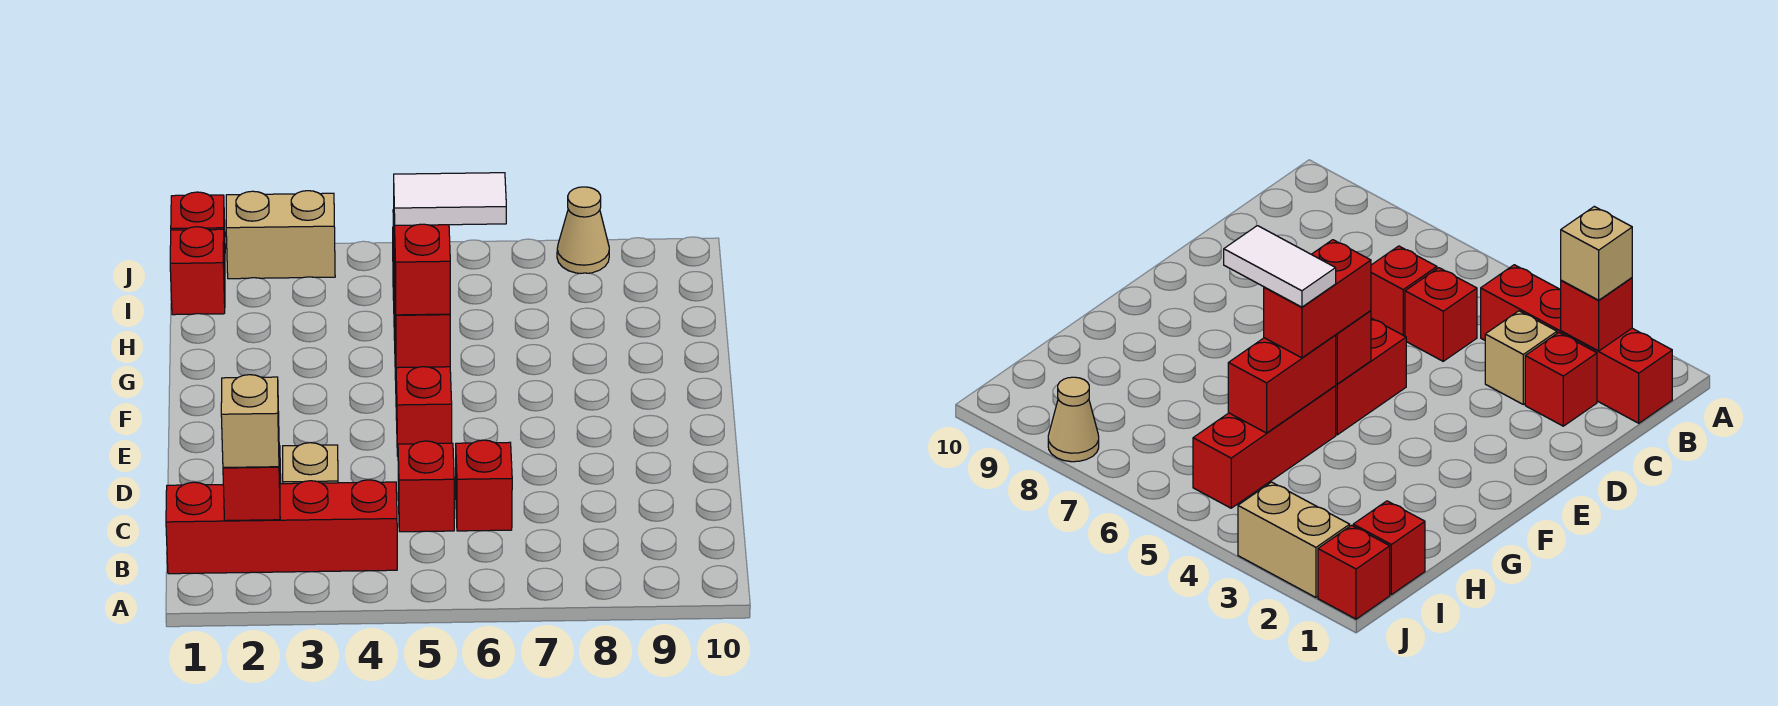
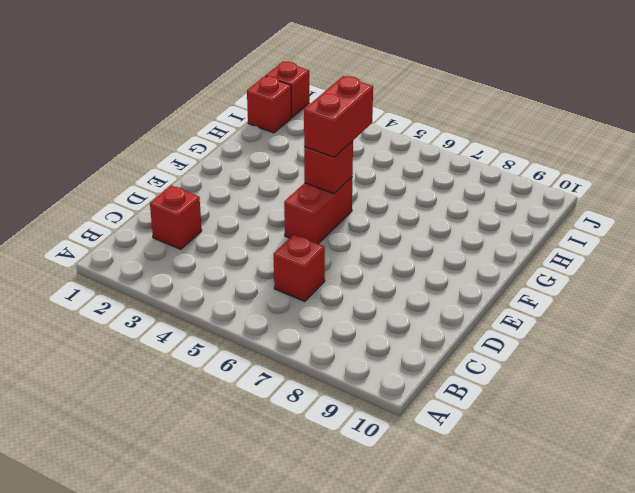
none -> red 1x4 brick [166,480,397,574]
none -> tan 1x1 brick [283,443,338,484]
none -> red 1x1 brick [398,441,454,532]

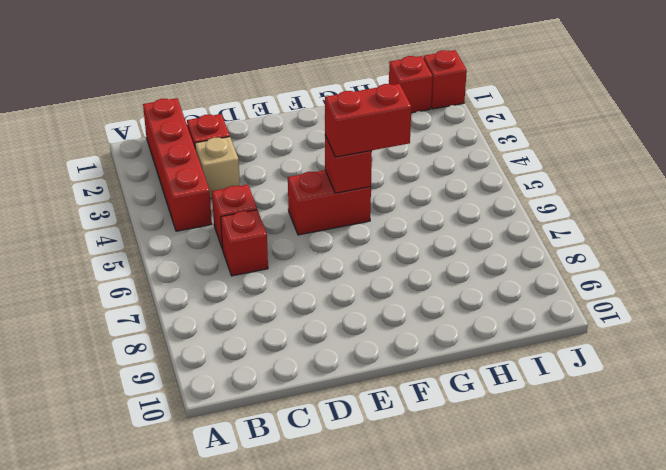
none -> red 1x3 brick [1193,386,1336,508]
none -> tan 1x2 brick [226,191,335,279]
none -> tan 1x1 cone [557,187,609,273]

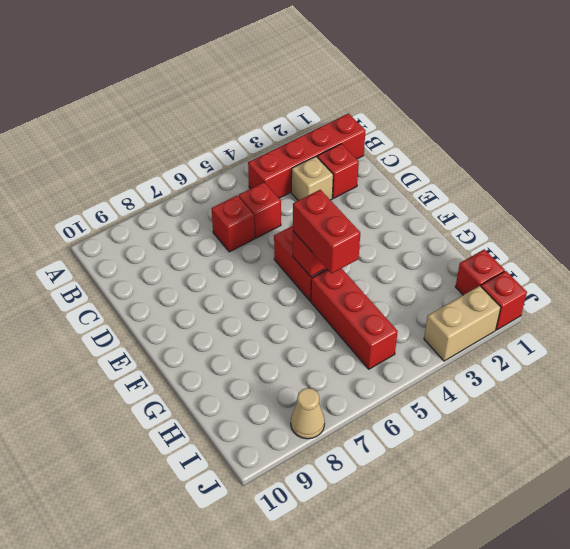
none -> red 1x1 brick [223,458,280,521]
none -> red 1x2 brick [1228,335,1336,433]
none -> tan 1x1 brick [221,375,279,467]

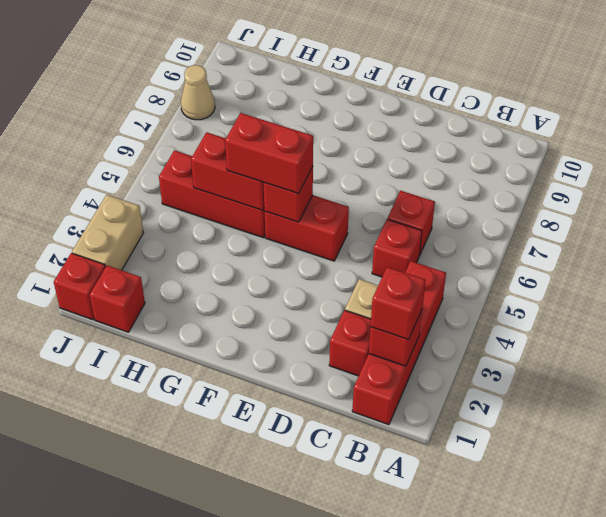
red 1x1 brick [371,267,426,340] -> tan 1x1 brick [221,375,279,467]
none -> white 1x2 tile [394,173,506,225]

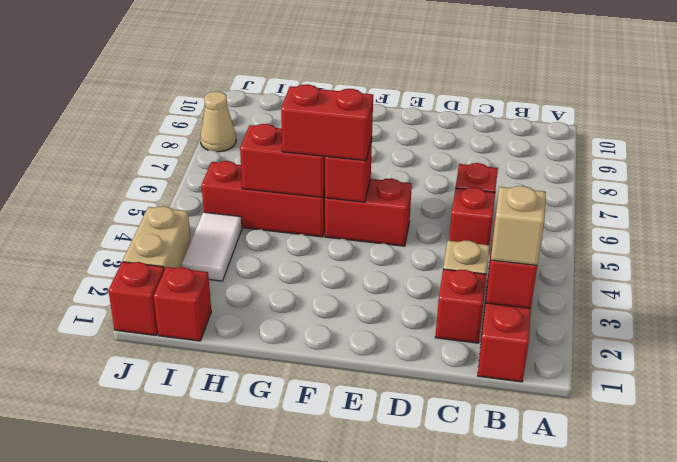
white 1x2 tile [182,212,242,281] -> white 1x2 tile moved to [394,173,506,225]

